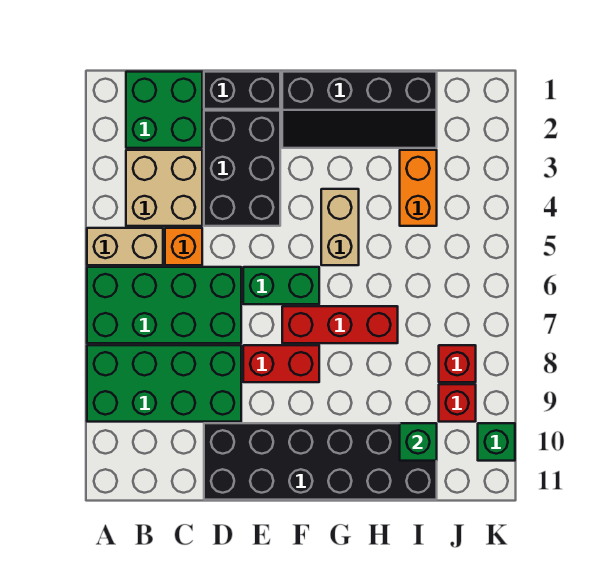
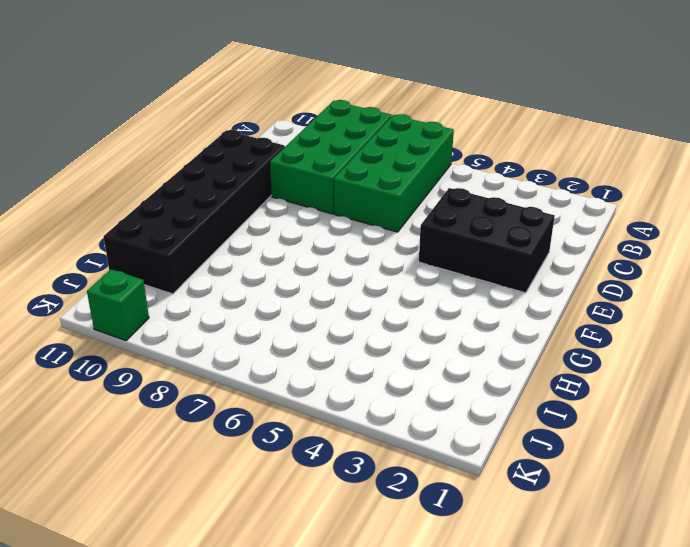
none -> tan 1x2 brick [87,228,163,265]
none -> green 2x2 brick [126,72,202,148]
none -> tan 2x2 brick [126,150,202,226]

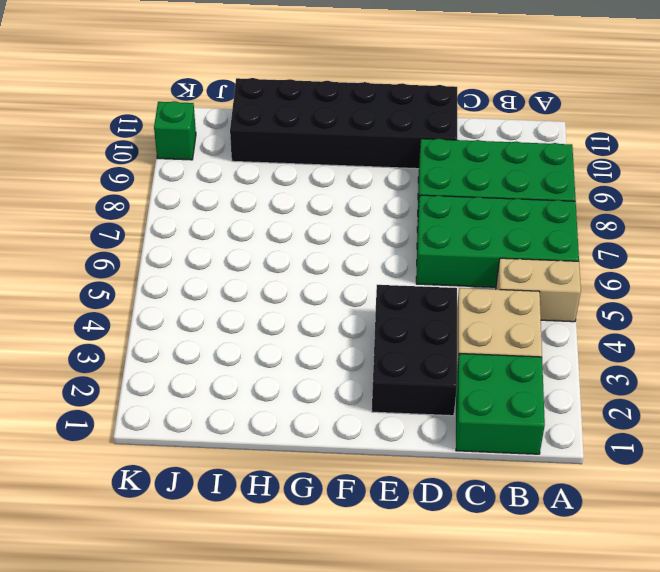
none -> orange 1x1 brick [165,228,202,265]
none -> black 1x2 brick [204,72,280,109]
none -> green 1x2 brick [243,267,319,304]

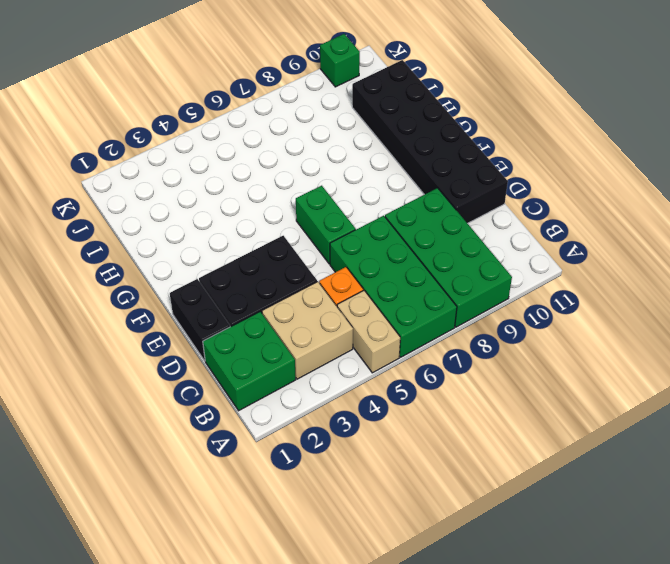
none -> red 1x2 brick [243,345,319,382]
none -> black 2x4 slope [282,72,437,148]
none -> red 1x3 brick [282,306,398,343]

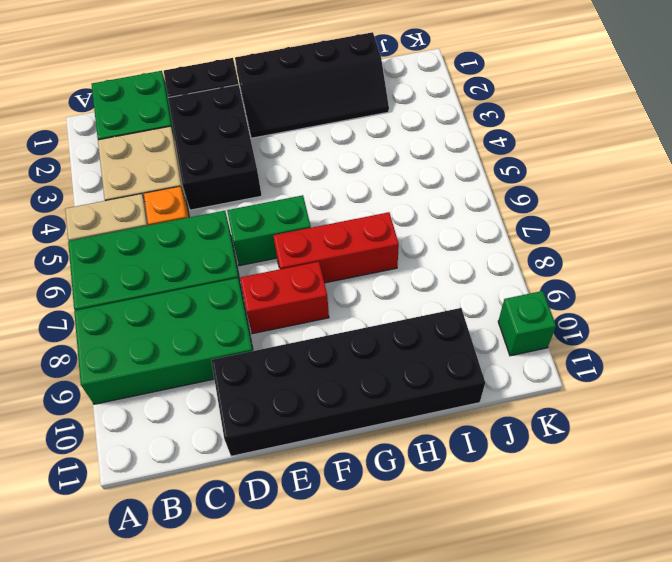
none -> tan 1x2 brick [321,189,359,265]
none -> orange 1x2 brick [400,150,437,226]
none -> red 1x1 brick [439,345,476,382]

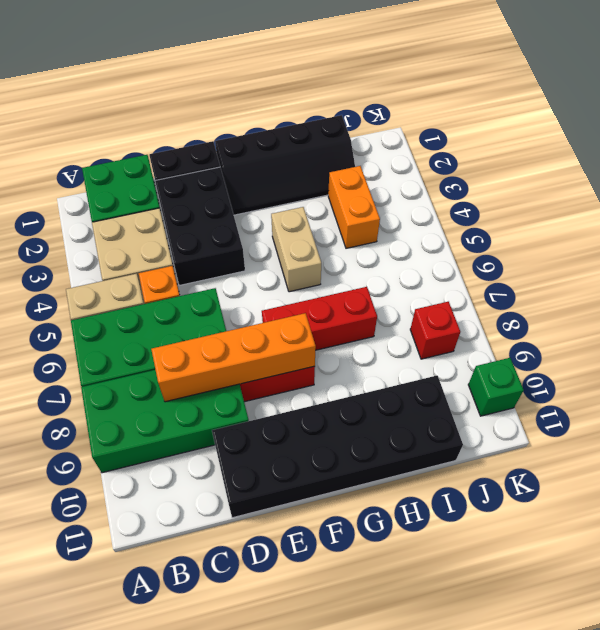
orange 1x4 brick [151,313,316,402] -> none
none -> green 1x2 brick [243,267,319,304]
none -> red 1x1 brick [439,384,476,422]
none -> green 1x1 brick [400,423,437,461]

